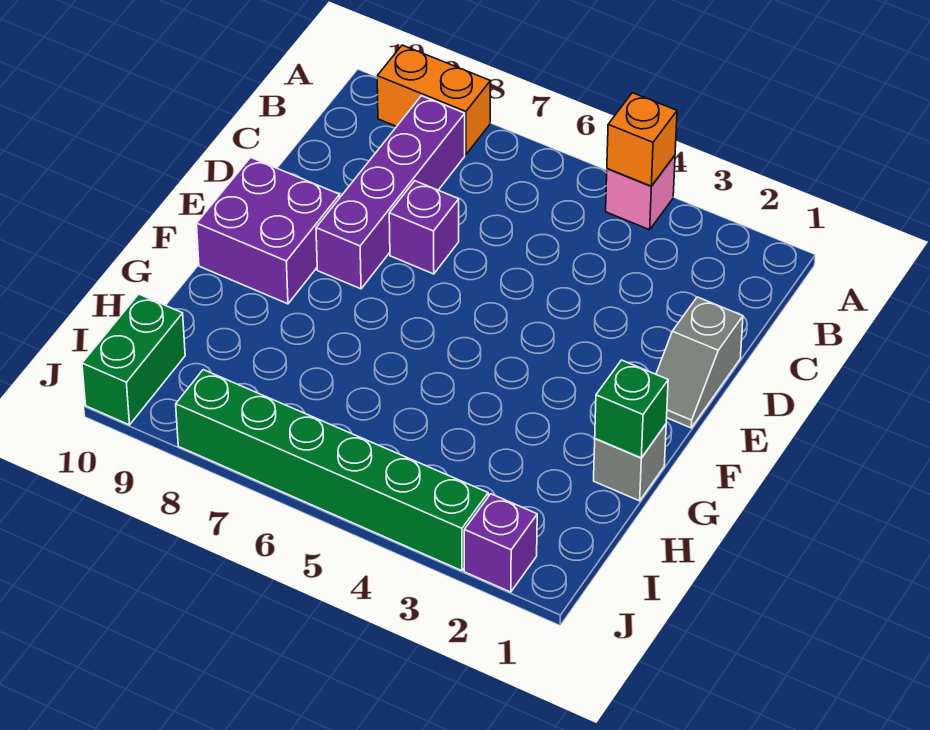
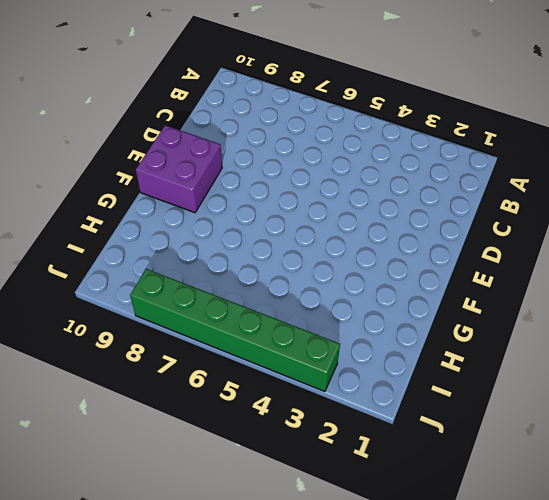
none -> pink 1x1 brick [606,156,675,230]
none -> orange 1x2 brick [377,45,490,155]
none -> purple 1x4 brick [316,96,465,289]

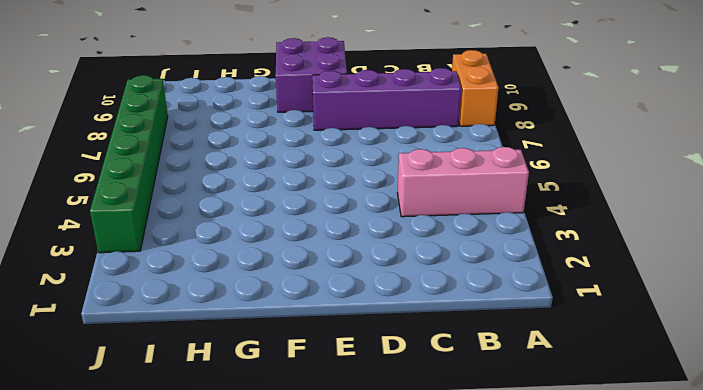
pink 1x3 brick [397,147,529,217] -> pink 1x1 brick [606,156,675,230]
none -> grey 1x2 slope [656,297,743,428]
none -> purple 1x1 brick [389,181,459,274]
none -> grey 1x1 brick [594,424,666,501]

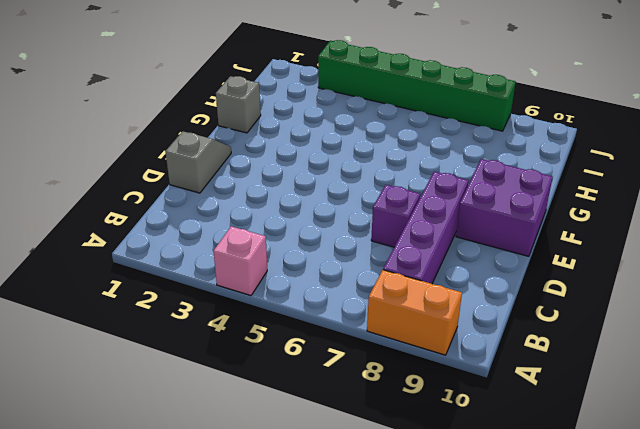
none -> green 1x2 brick [82,294,185,425]
none -> purple 1x1 brick [464,494,537,592]
none -> orange 1x1 brick [607,93,677,186]

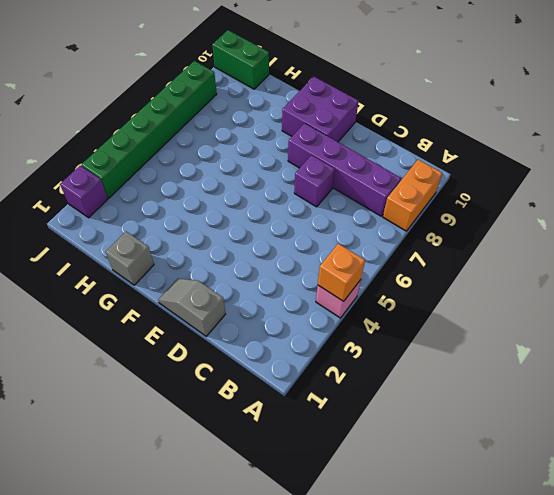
none -> green 1x1 brick [595,360,668,458]

